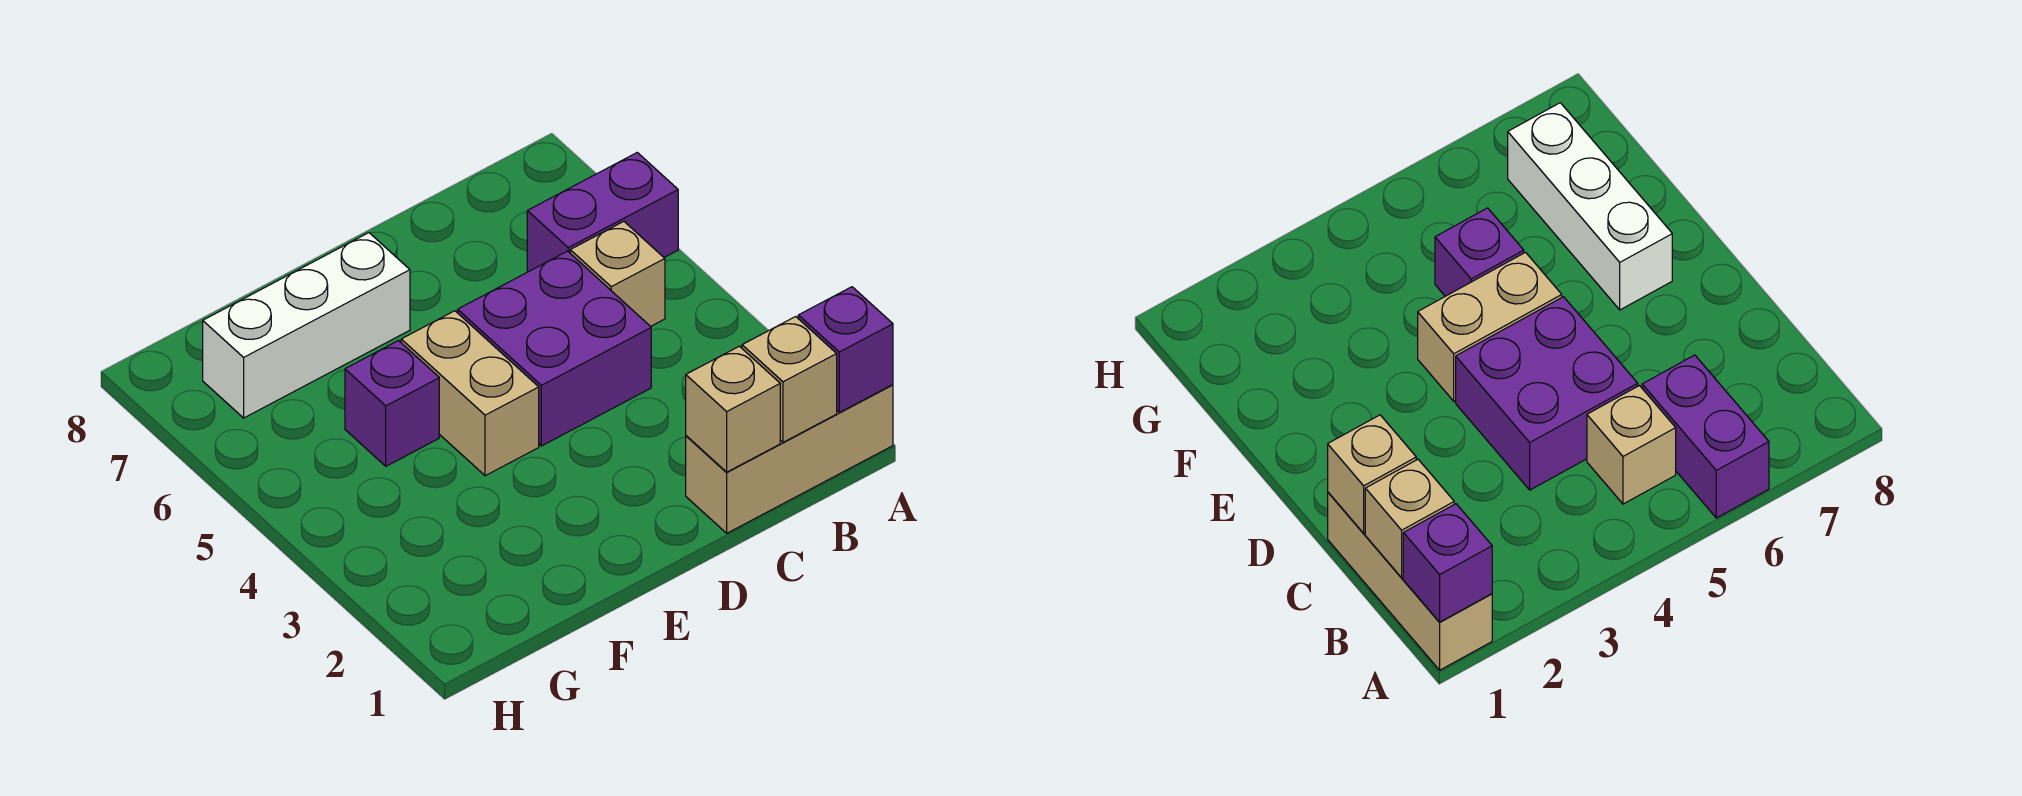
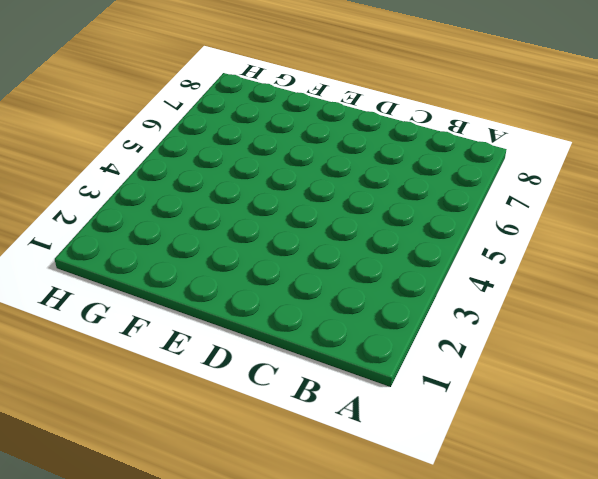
none -> tan 1x3 brick [686,385,893,533]
none -> purple 1x2 brick [527,153,678,272]

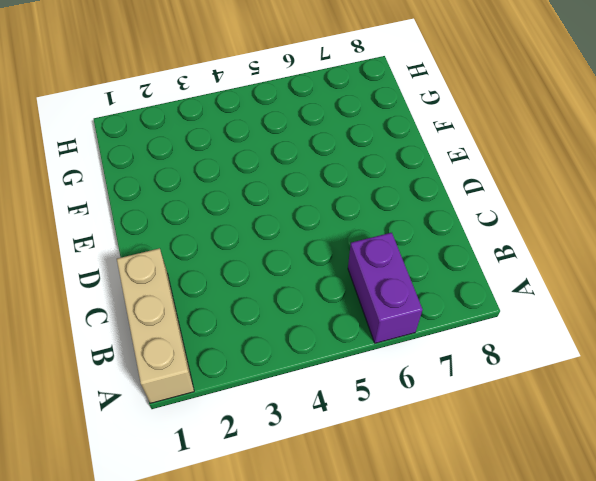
none -> tan 1x1 brick [570,221,665,326]
none -> purple 2x2 brick [458,251,651,446]

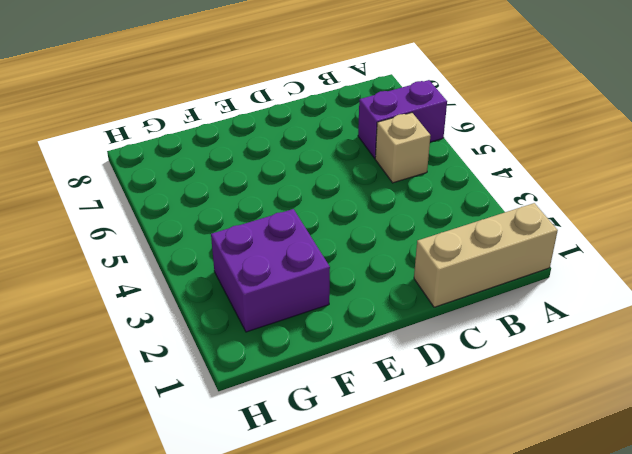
purple 2x2 brick [211,209,330,332] -> purple 2x2 brick moved to [458,251,651,446]
none -> tan 1x2 brick [401,311,539,476]
none -> white 1x3 brick [203,233,410,418]

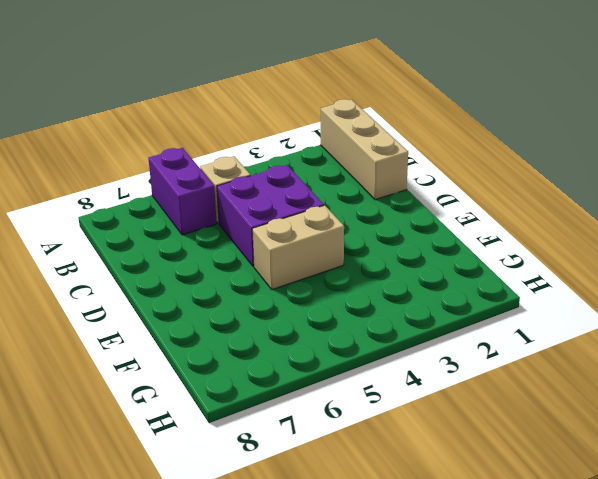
none -> white 1x3 brick [203,233,410,418]
none -> purple 1x1 brick [345,341,439,466]

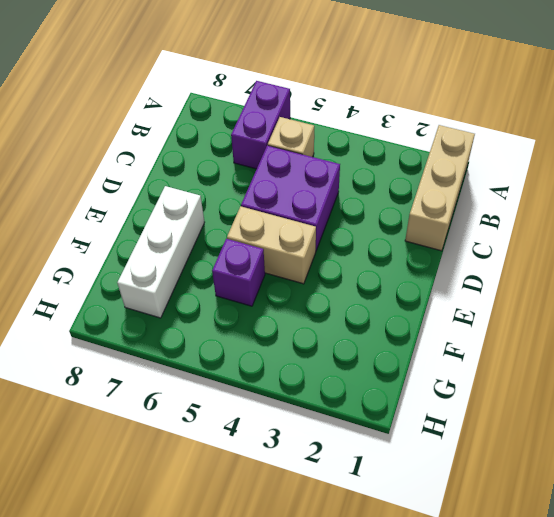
none -> purple 1x1 brick [798,287,893,413]
none -> tan 1x1 brick [742,317,837,442]

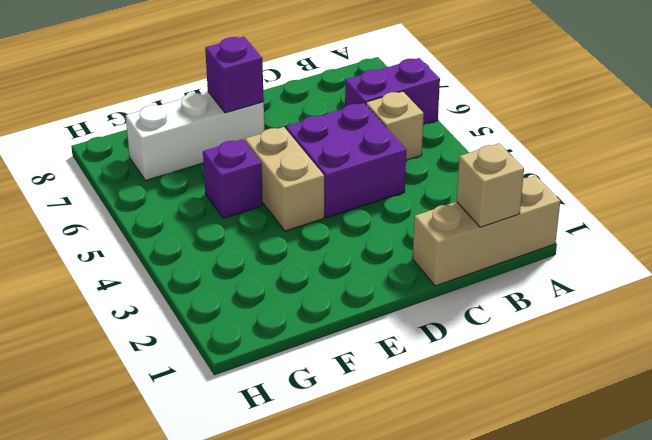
purple 1x1 brick [205,37,264,113] -> purple 1x1 brick moved to [798,287,893,413]
none -> tan 1x1 brick [686,346,780,472]

